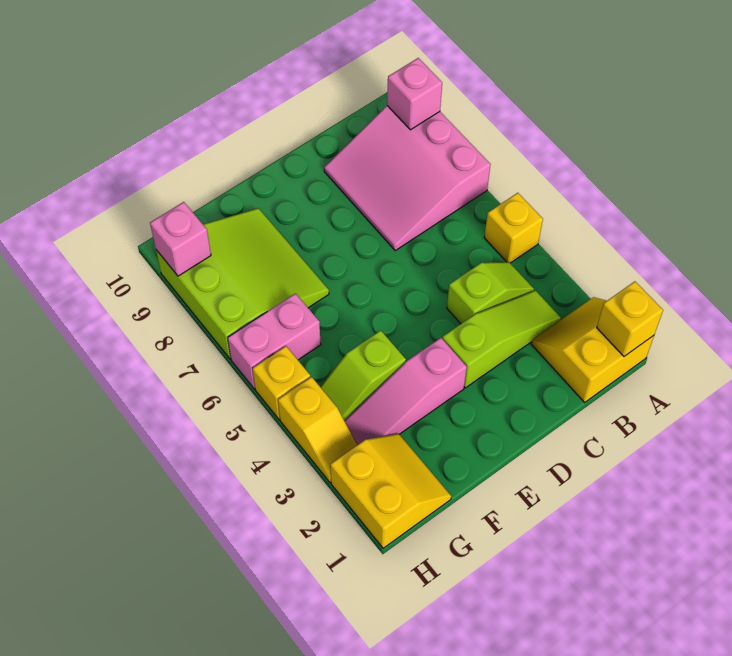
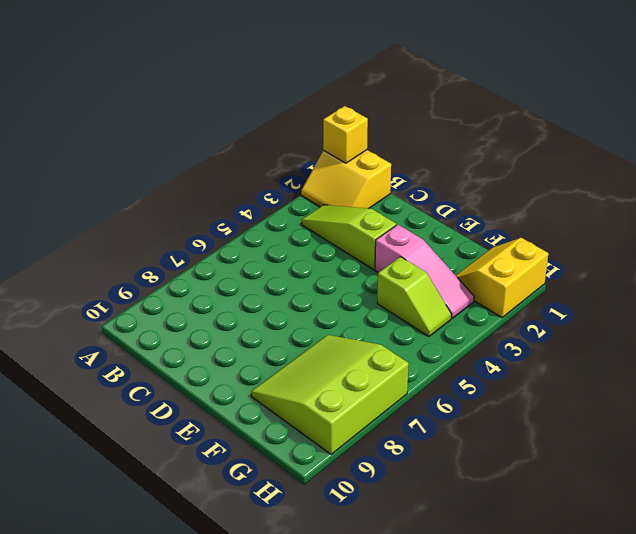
none -> yellow 1x1 brick [484,193,543,263]
none -> pink 3x3 slope [324,106,490,250]
none -> lime 1x2 slope [447,262,534,324]

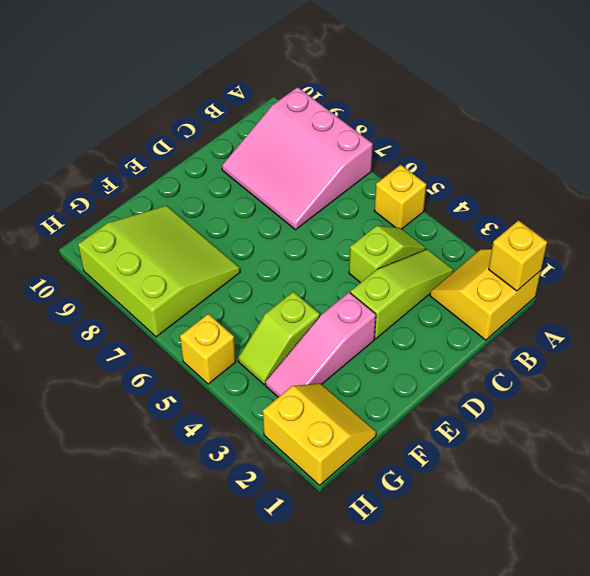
none -> pink 1x2 brick [228,293,321,389]
none -> yellow 1x2 slope [278,377,357,483]
none -> pink 1x1 brick [387,58,442,130]

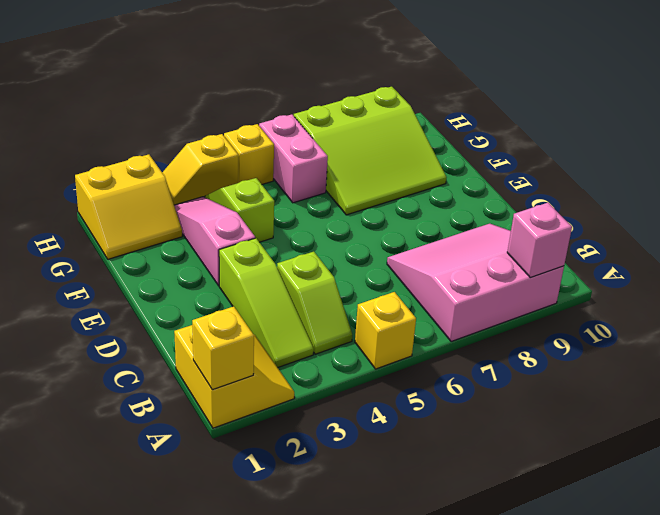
none -> pink 1x1 brick [150,202,211,276]

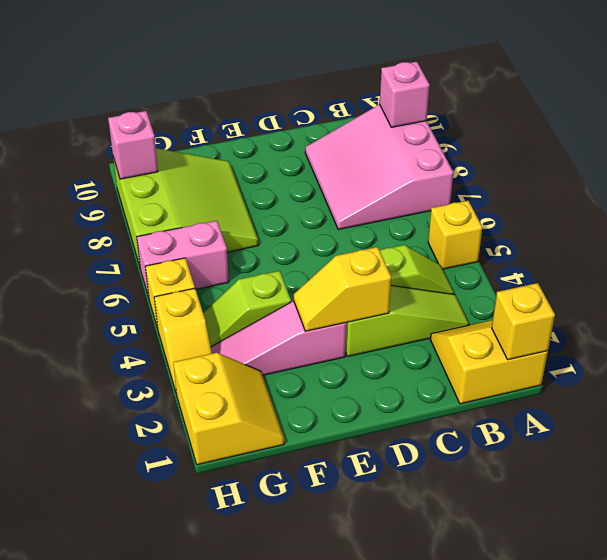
yellow 1x2 slope [294,247,391,331] -> none

